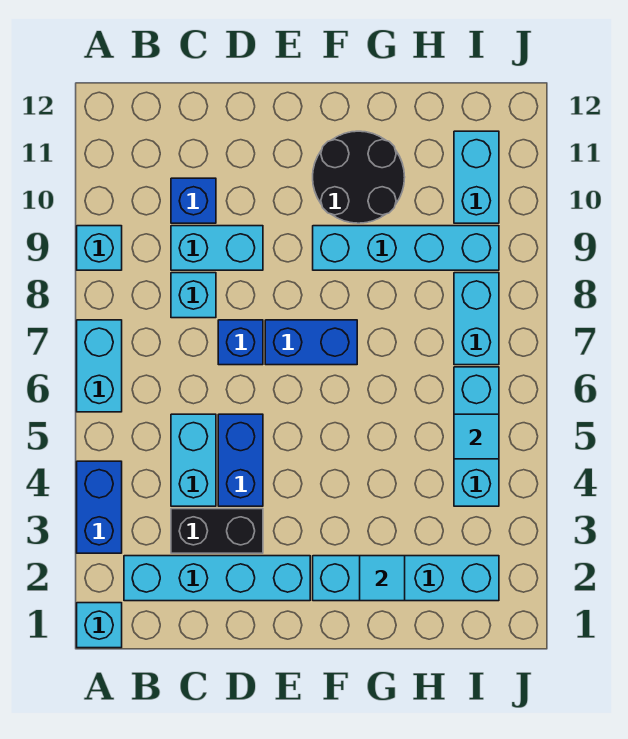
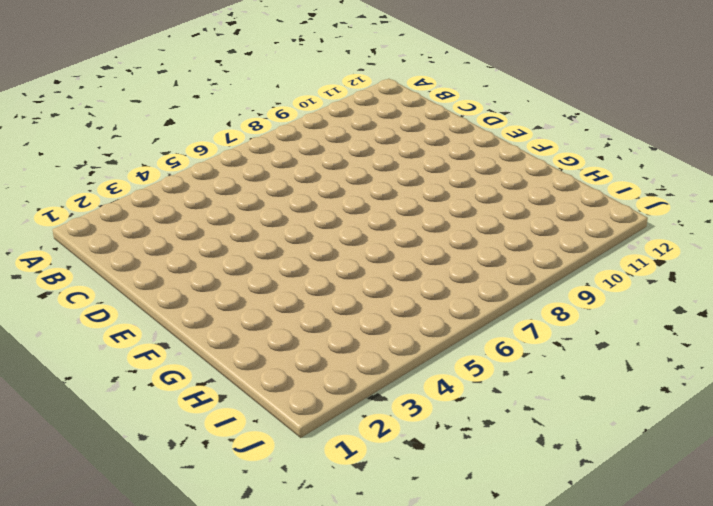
none -> cyan 1x1 brick [77,603,122,648]
none -> blue 1x2 brick [77,461,122,553]
none -> cyan 1x2 brick [77,320,122,412]

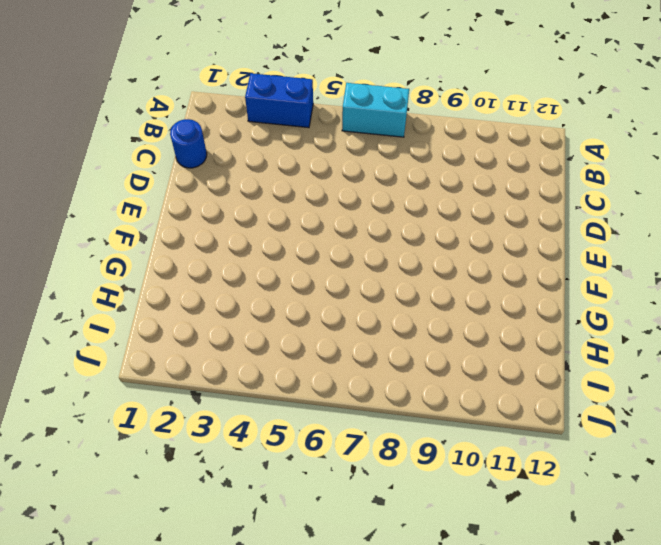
blue 1x1 round brick [170,119,207,168] -> none
none -> cyan 1x1 brick [77,603,122,648]
none -> cyan 1x1 brick [77,226,122,270]
none -> cyan 1x4 brick [124,556,310,601]

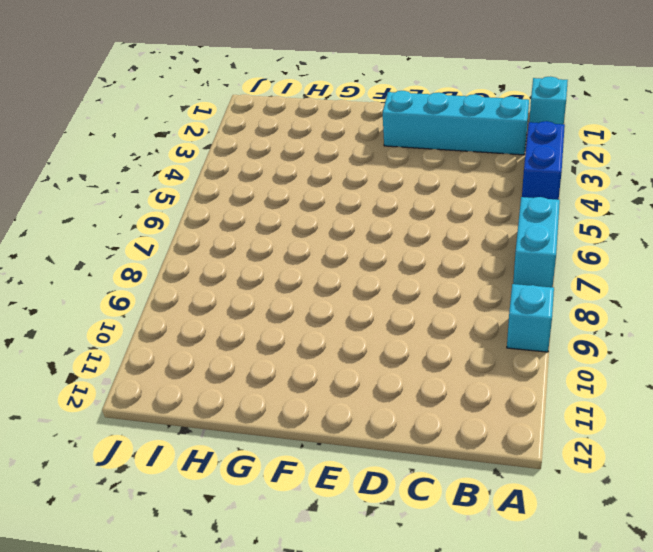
none -> black 1x2 brick [171,509,263,553]
none -> cyan 1x2 brick [171,414,216,506]
none -> cyan 1x1 brick [171,273,216,318]

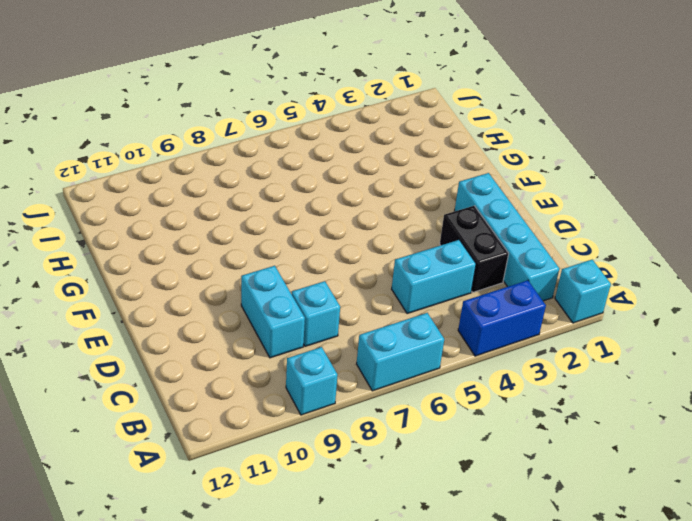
none -> blue 1x1 brick [171,178,216,223]
none -> blue 1x2 brick [218,414,263,506]
none -> blue 1x1 brick [218,320,263,365]

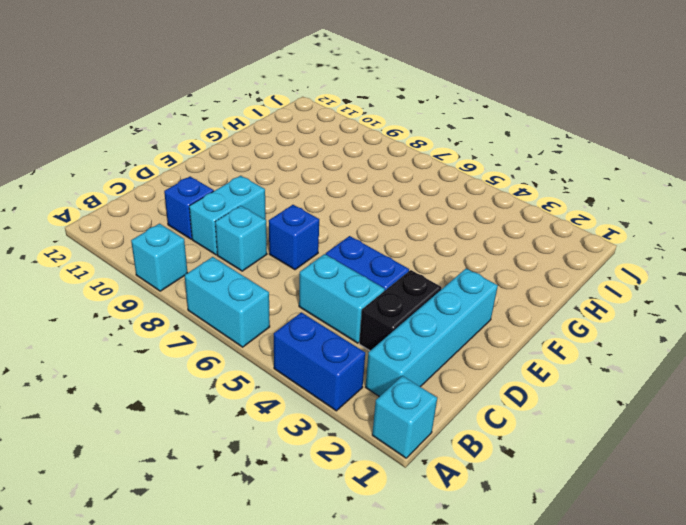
none -> blue 1x2 brick [265,320,357,365]
none -> cyan 1x4 brick [313,556,499,601]
none -> cyan 1x4 brick [313,226,499,270]

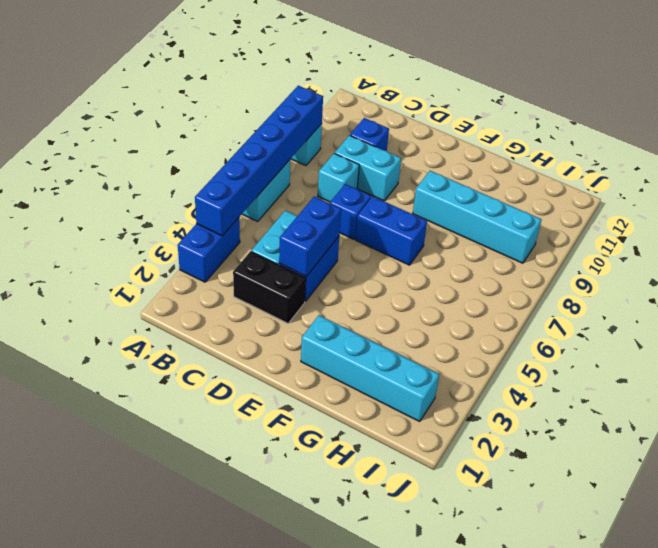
blue 1x6 brick [195,86,323,236] -> none
blue 1x2 brick [279,197,341,277] -> none
none -> cyan 1x1 brick [77,603,122,648]
none -> cyan 1x4 brick [124,556,310,601]
none -> black 2x2 round brick [313,131,405,223]

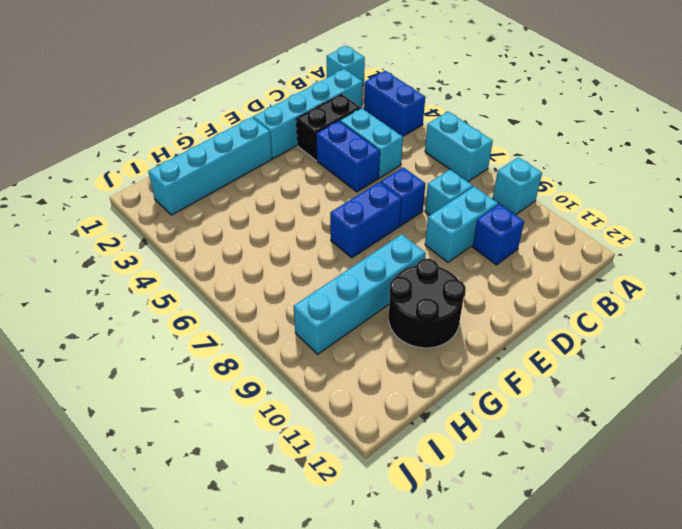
none -> cyan 1x3 brick [454,367,499,506]
none -> cyan 1x2 brick [454,273,499,365]
none -> cyan 1x2 brick [454,131,499,223]

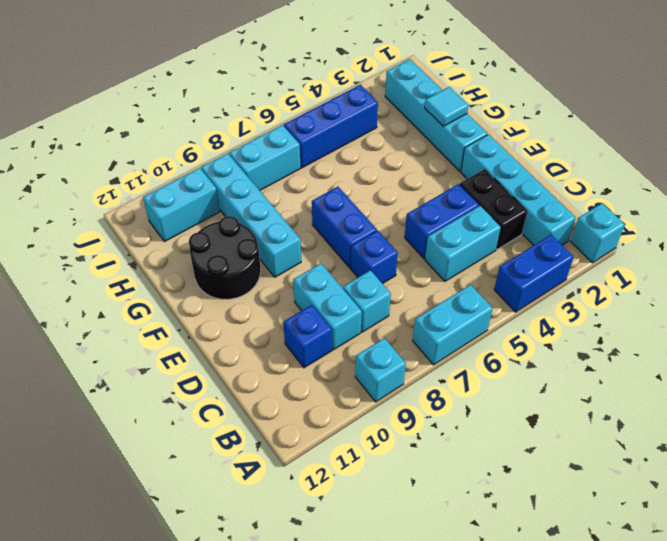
blue 1x3 brick [284,85,378,168] -> cyan 1x3 brick [454,367,499,506]
none -> cyan 1x1 tile [454,414,499,459]

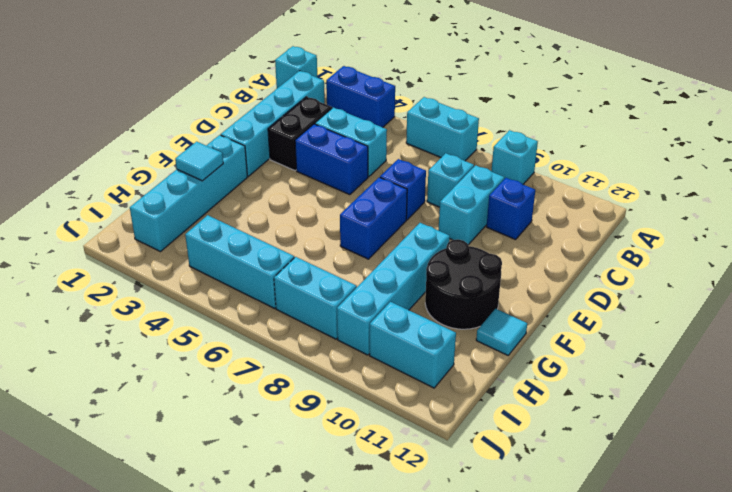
cyan 1x1 tile [476,309,527,355] -> cyan 1x1 tile moved to [454,414,499,459]

